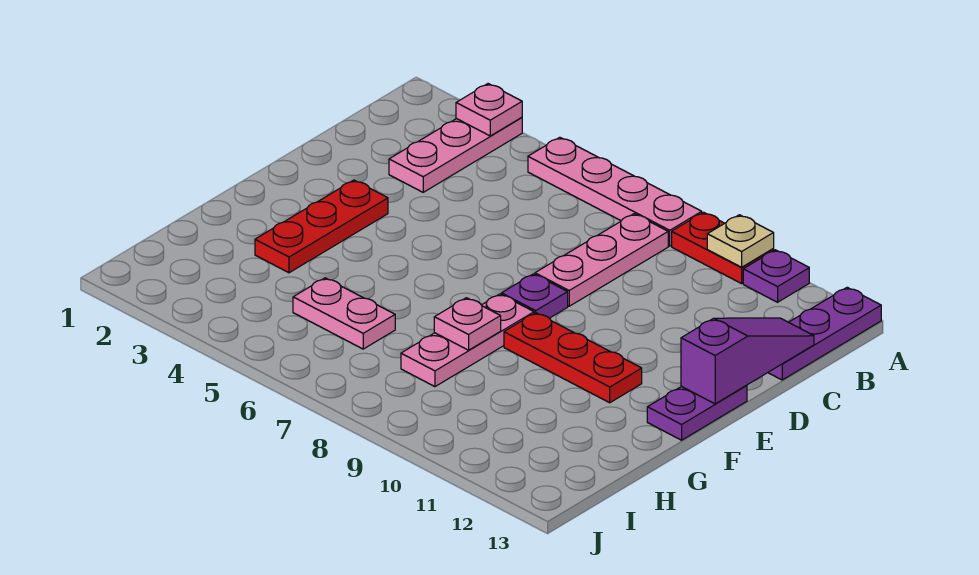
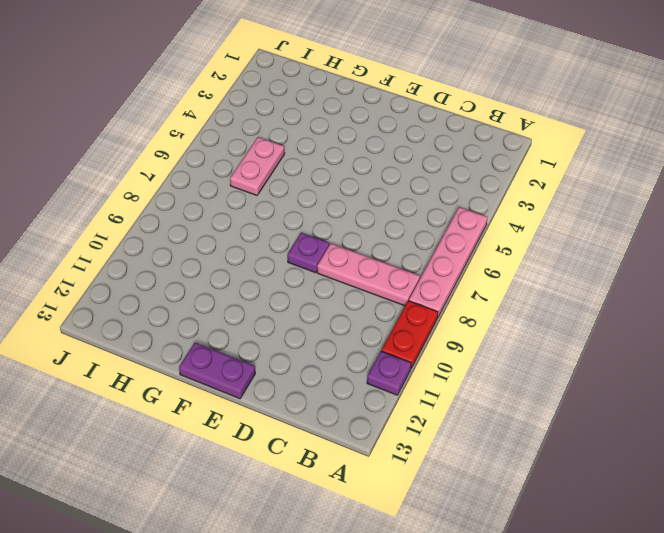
none -> pink 1x3 plate [389,117,522,192]
none -> purple 1x3 plate [768,287,881,380]
none -> red 1x3 plate [255,180,388,273]

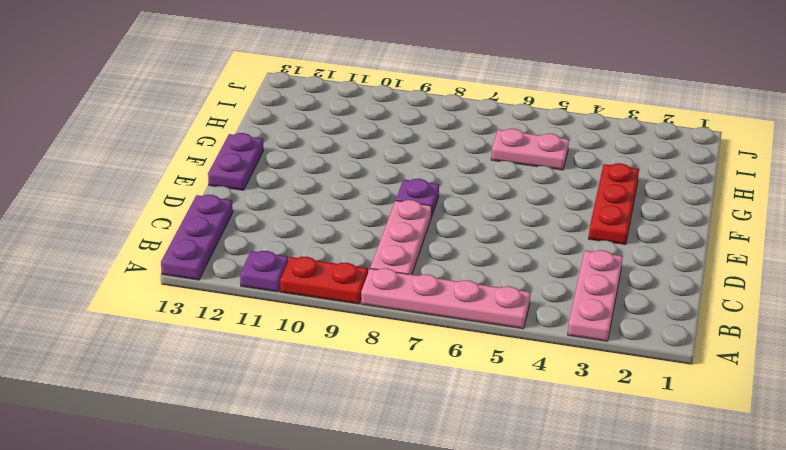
none -> pink 1x3 plate [401,294,534,387]
none -> red 1x3 plate [504,313,642,403]
none -> pink 1x1 plate [456,84,522,136]

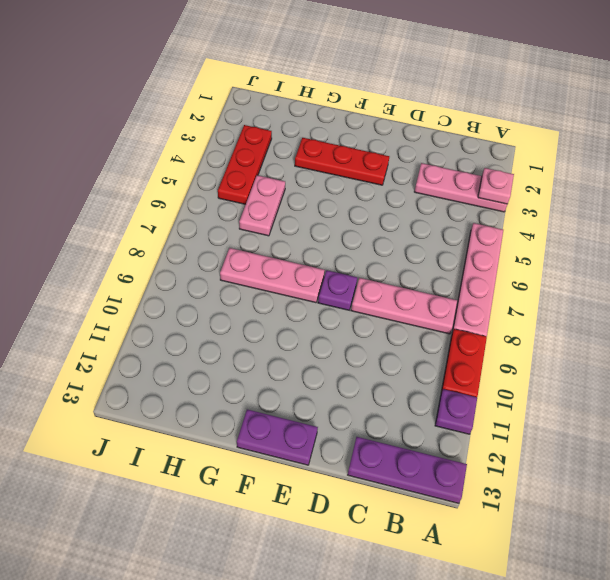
red 1x3 plate [218,125,272,204] -> red 1x3 plate moved to [504,313,642,403]
none -> tan 1x1 plate [707,215,774,267]
none -> purple 1x3 slope [681,318,814,404]
none -> pink 1x1 plate [434,298,501,350]

